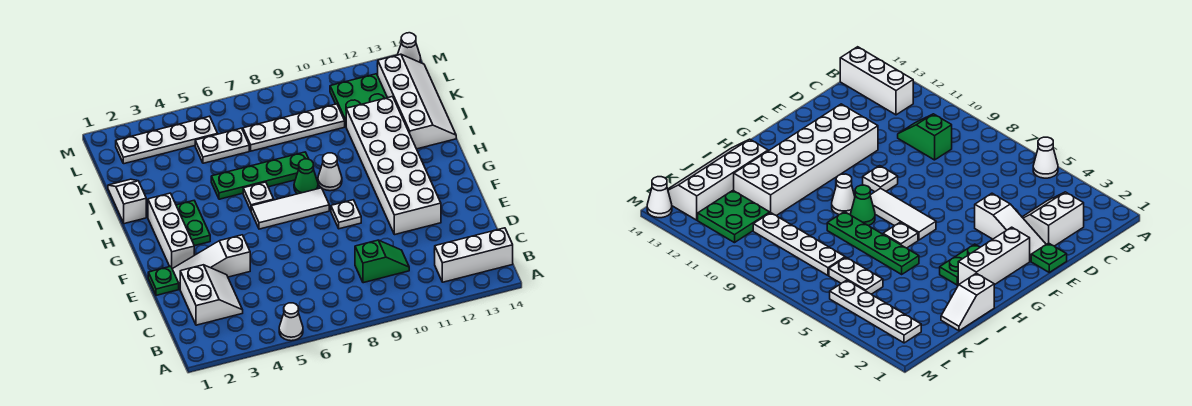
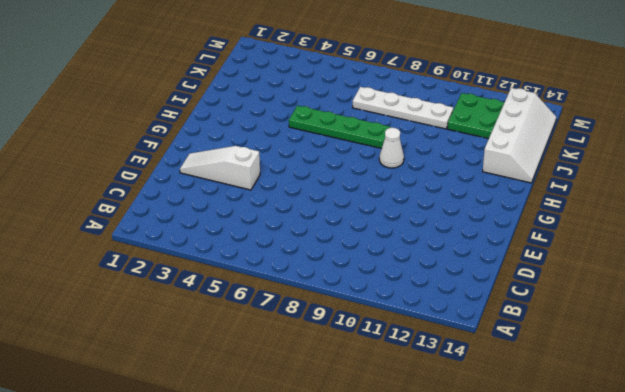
none -> white 1x1 cone [279,303,303,341]
none -> white 1x3 brick [434,228,513,282]
none -> white 2x2 slope [180,265,243,325]

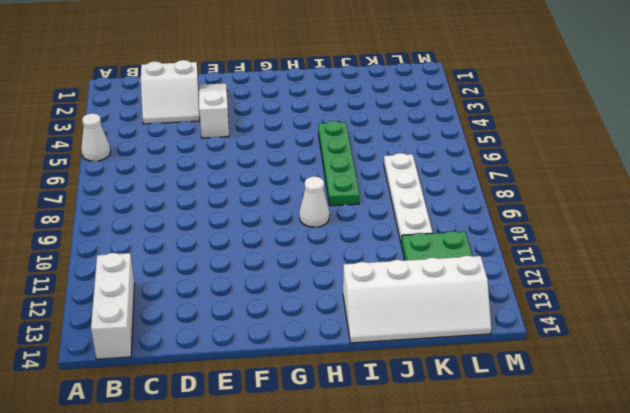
none -> green 1x2 slope [355,240,409,283]
none -> green 1x1 plate [148,266,179,295]
none -> white 2x6 brick [346,96,441,235]

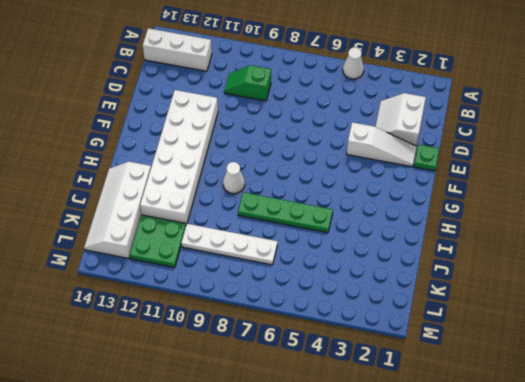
none -> white 1x3 brick [148,193,194,269]
none -> white 1x1 plate [331,200,361,229]
none -> green 1x2 plate [176,201,210,246]

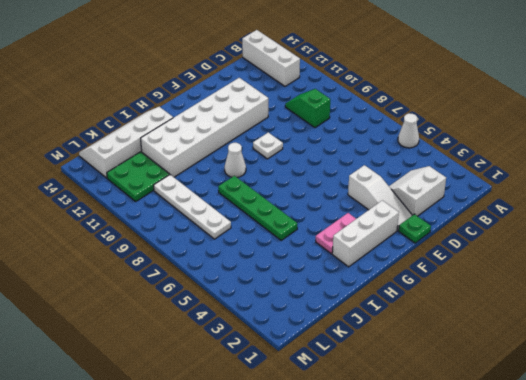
pink 1x2 plate [316,213,356,254] -> green 1x2 plate [176,201,210,246]
none -> white 1x3 tile [251,188,329,229]
none -> white 1x1 plate [243,182,274,210]
none -> green 1x1 cone [294,159,318,194]

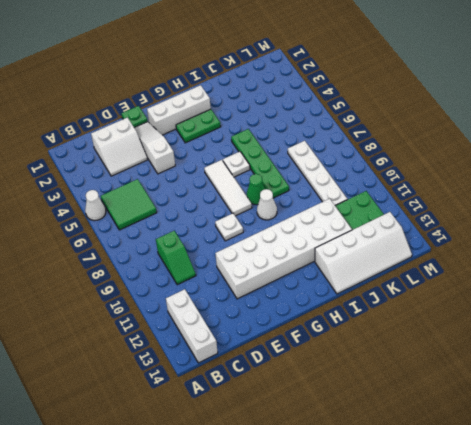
green 2x2 tile [101,179,157,230] -> none
none -> white 1x2 slope [108,179,146,224]
none -> white 1x2 plate [195,128,249,163]
none -> white 1x4 plate [116,116,218,164]

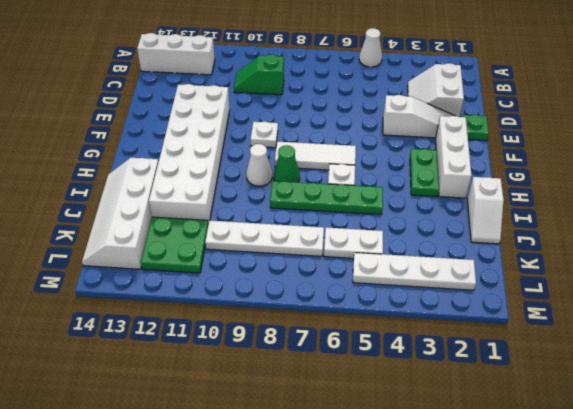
none -> white 1x1 cone [398,33,421,62]

